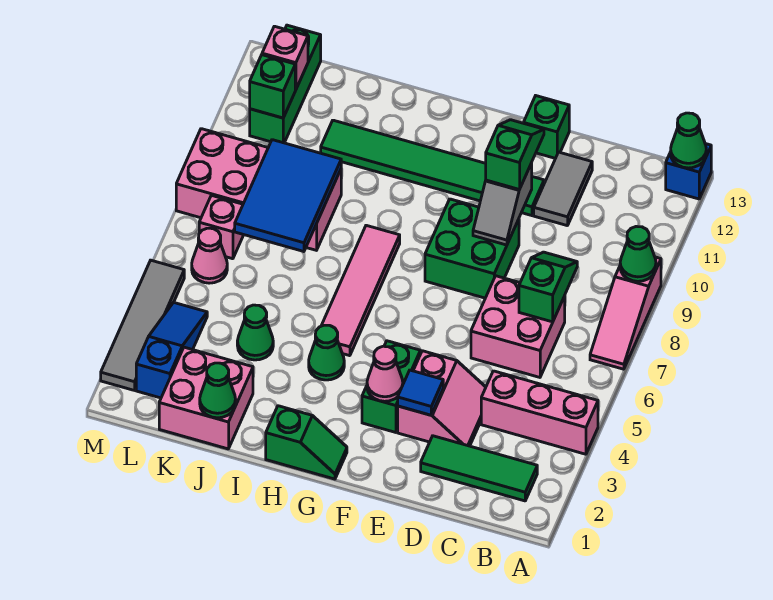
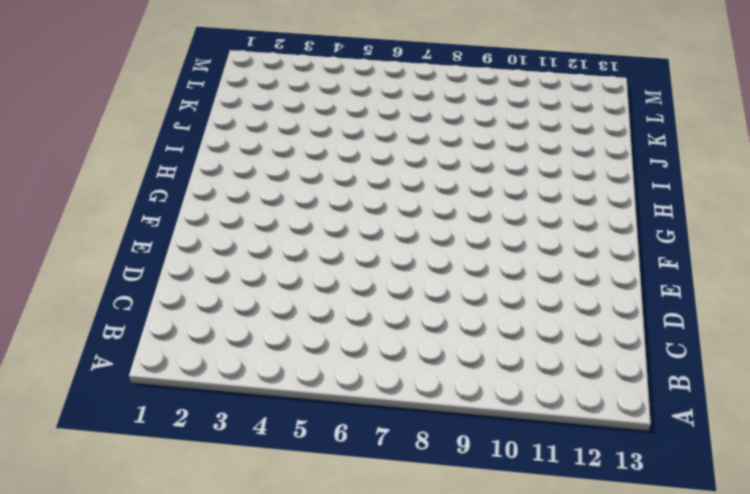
none -> pink 1x3 brick [481,371,598,454]
none -> pink 1x3 slope [590,257,661,369]
none -> blue 1x1 brick [666,144,711,199]
none -> green 1x3 tile [421,436,537,501]

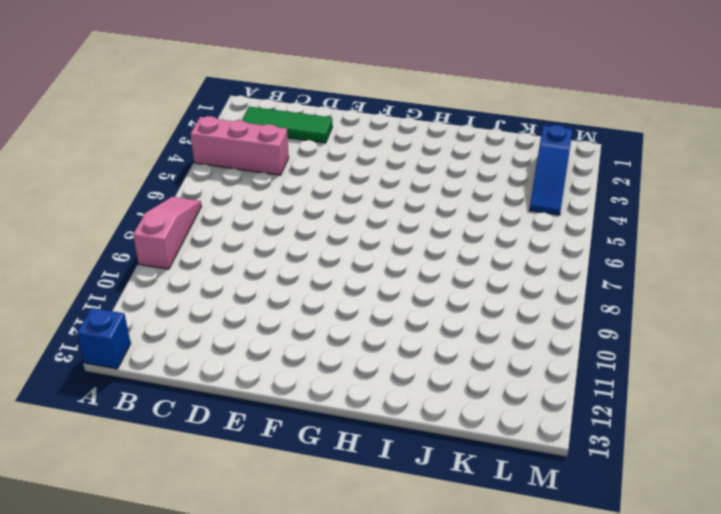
none -> pink 2x2 brick [471,276,565,377]
none -> pink 2x2 slope [398,351,486,446]
none -> grey 1x2 tile [534,152,592,226]
none -> green 2x2 brick [425,199,519,298]

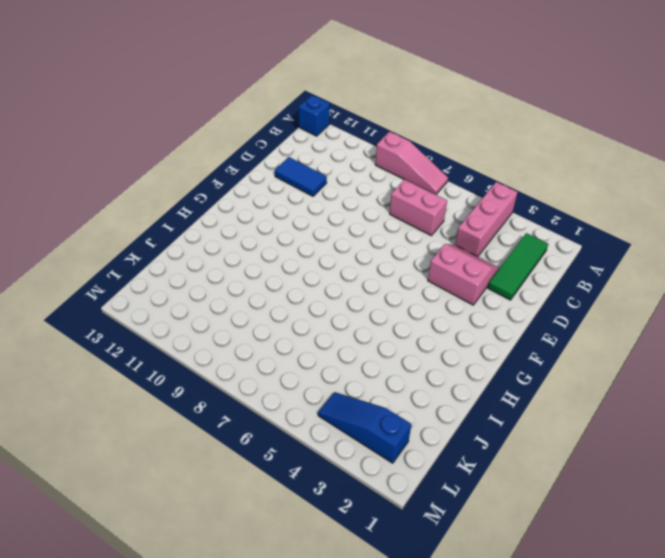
pink 1x2 brick [390,179,447,235] -> pink 2x2 brick [471,276,565,377]
blue 1x2 tile [275,157,327,196] -> grey 1x2 tile [534,152,592,226]
none -> green 2x2 brick [425,199,519,298]
none -> green 1x6 tile [321,120,544,216]
none -> green 1x1 brick [524,96,569,158]
none -> green 1x2 brick [362,341,420,432]

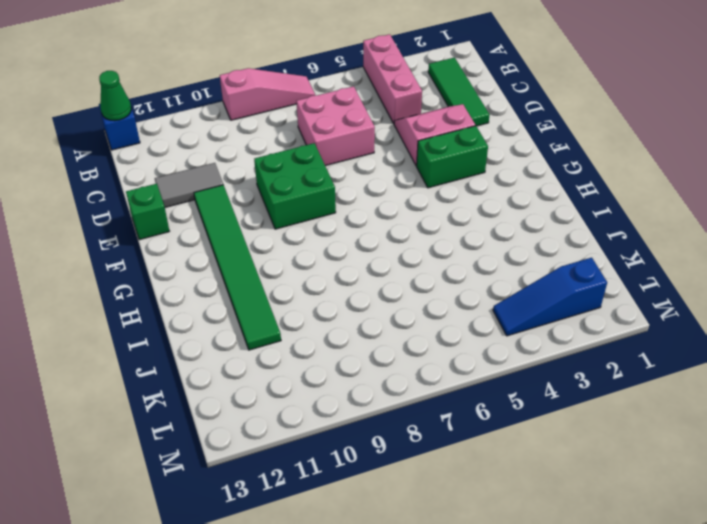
none -> green 1x2 slope [266,406,347,479]
none -> green 1x1 cone [309,325,344,380]
none -> pink 1x4 tile [321,225,400,356]
none -> pink 2x2 brick [159,347,253,449]

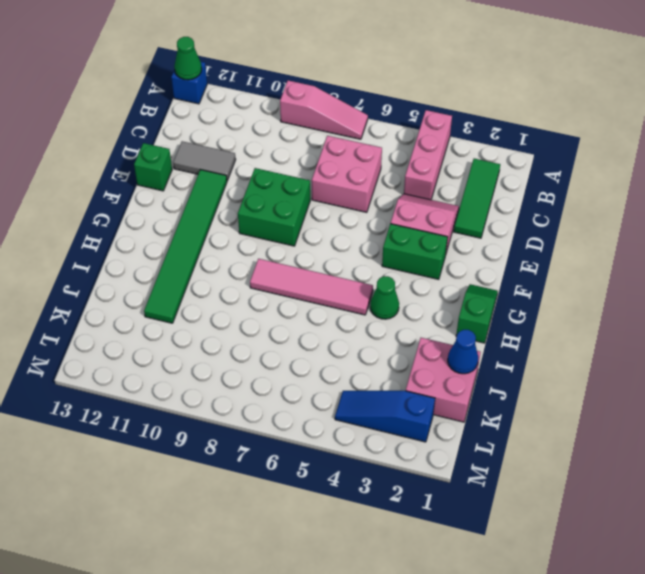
blue 1x1 cone [448,330,478,374] -> green 1x1 cone [200,363,236,418]
none -> green 1x1 cone [237,305,273,360]
none -> pink 2x4 brick [176,129,341,250]
none -> pink 1x1 cone [192,228,227,283]
none -> pink 1x1 brick [199,195,243,259]

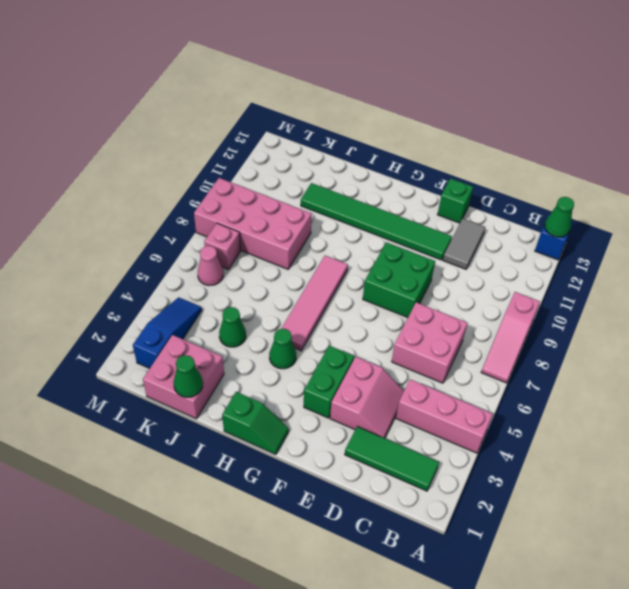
none -> green 1x3 brick [250,25,321,143]
none -> grey 1x4 tile [101,260,184,390]
none -> green 1x1 cone [620,226,656,281]
none -> green 1x2 slope [519,252,577,322]

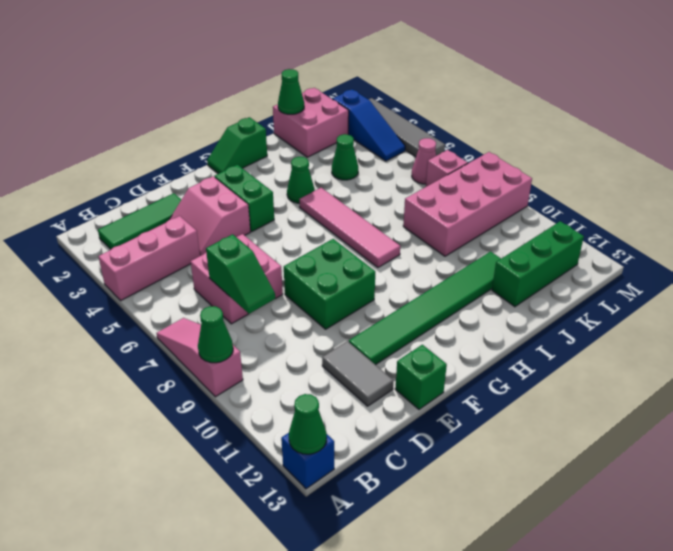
green 1x3 brick [492,221,584,307] -> green 1x3 brick turned to [250,25,321,143]
none -> blue 1x1 tile [398,370,443,415]
none -> grey 1x2 slope [473,163,532,245]
none -> pink 1x1 cone [367,346,403,401]
none -> blue 2x3 tile [235,140,341,252]

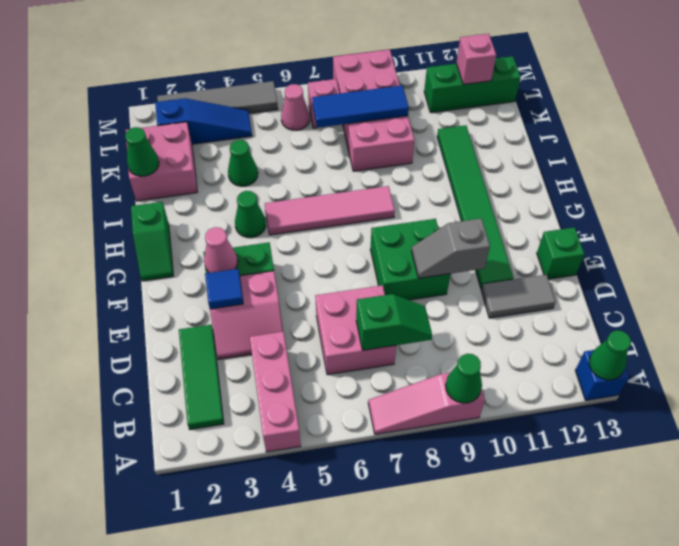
blue 1x3 tile [312,85,409,128] -> blue 2x3 tile [235,140,341,252]
none -> green 1x1 brick [250,55,295,118]
none -> green 1x2 slope [486,120,544,189]

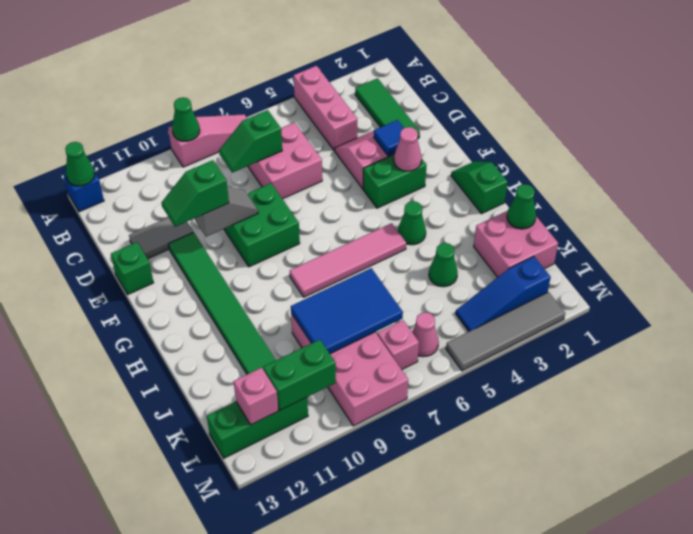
green 1x2 brick [263,340,336,410] -> green 1x1 brick [250,55,295,118]

